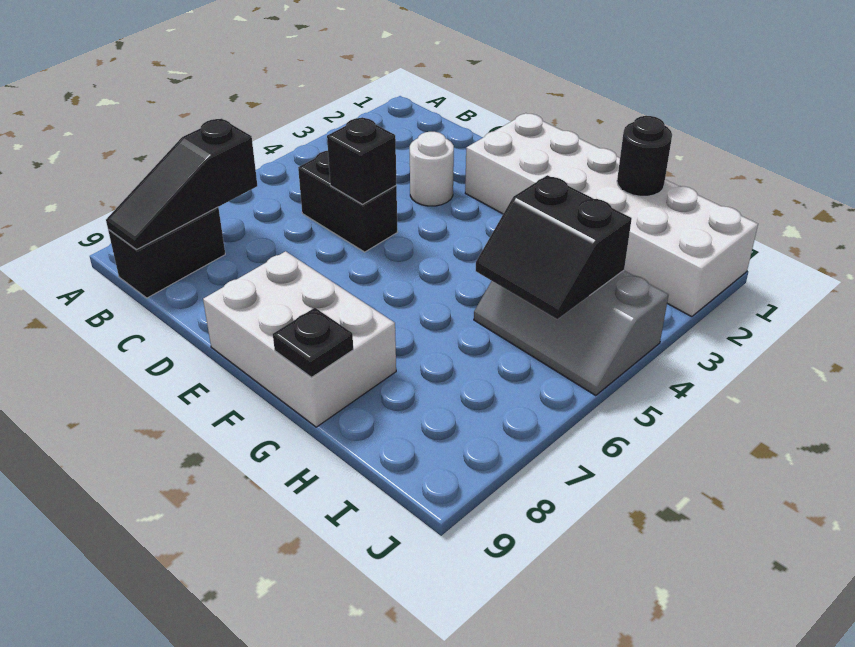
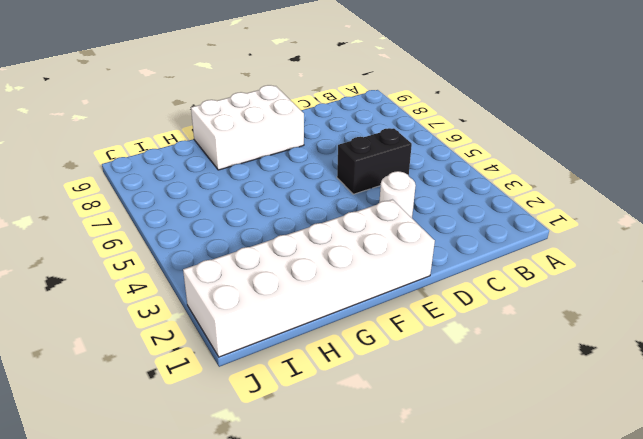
none -> black 1x2 brick [108,207,225,298]
none -> grey 2x3 slope [474,270,669,396]

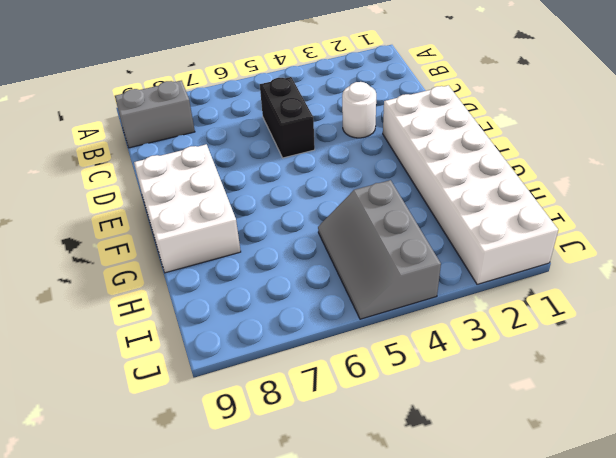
grey 1x2 brick [115,81,195,148] -> black 1x2 brick [108,207,225,298]
none -> black 1x3 slope [106,119,257,250]
none -> black 1x1 brick [327,117,396,204]

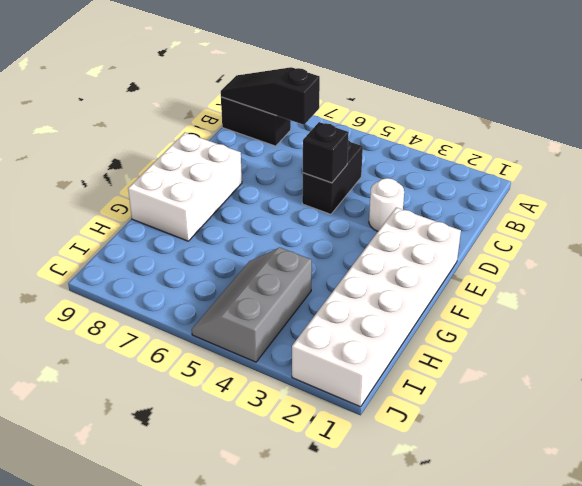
none -> black 1x1 plate [273,308,353,377]
none -> black 1x1 round brick [617,116,672,196]

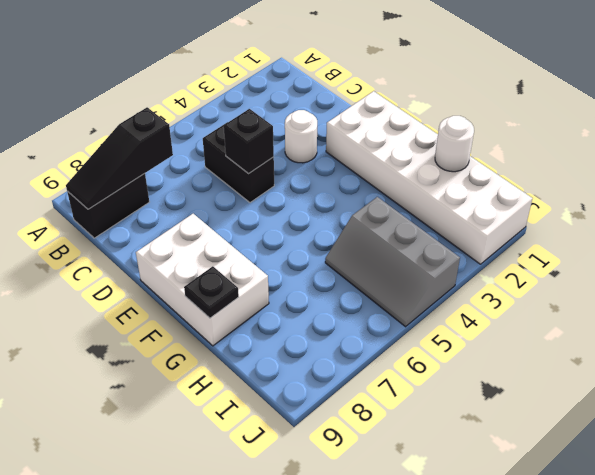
white 1x1 round brick [435,116,474,172] -> black 1x1 round brick [617,116,672,196]
none -> black 2x2 slope [476,175,632,319]

